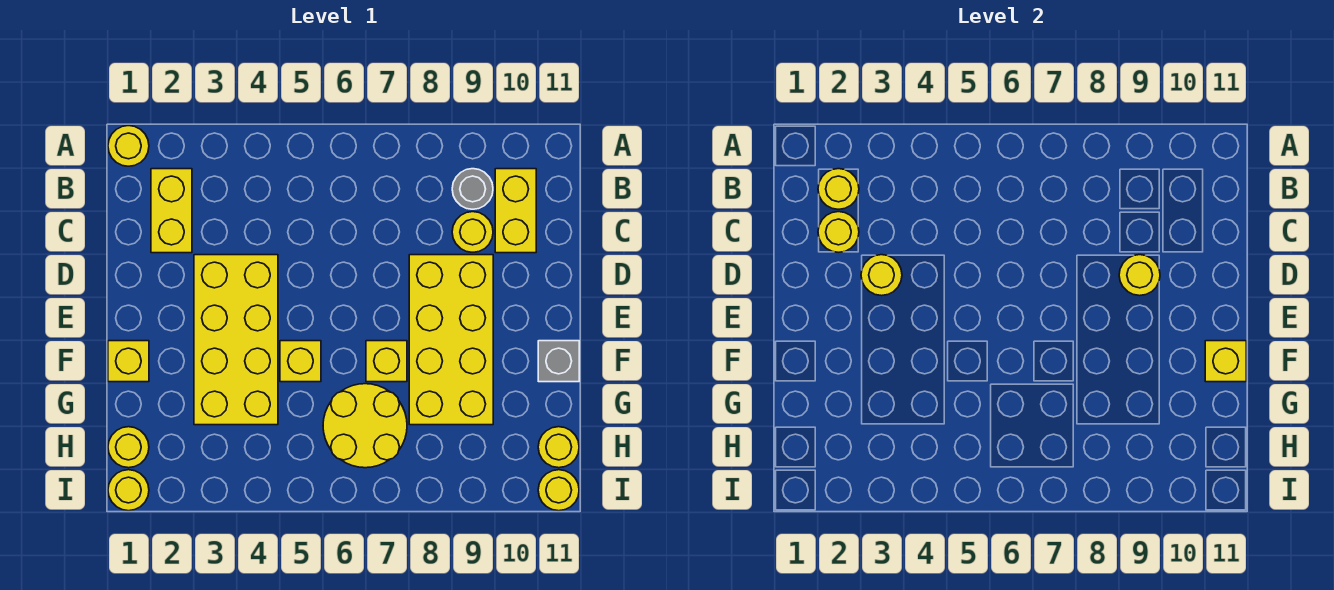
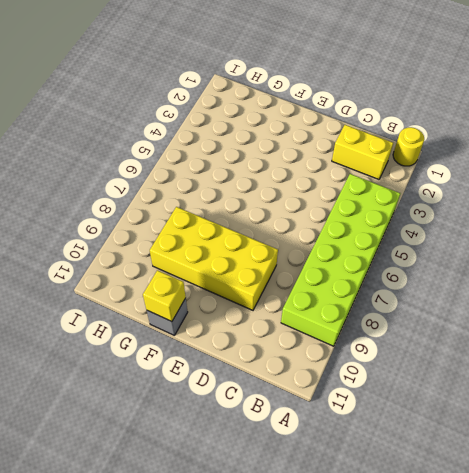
lime 2x6 brick [281,174,401,346] -> grey 1x1 round brick [452,169,493,209]
none -> yellow 1x2 brick [495,169,536,253]
none -> yellow 1x1 round brick [452,212,493,252]
none -> yellow 2x4 brick [194,255,278,425]

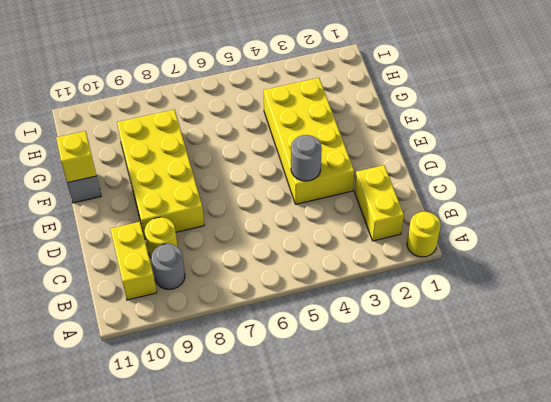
grey 1x1 round brick [291,135,322,181] -> none
none -> yellow 1x1 brick [108,341,149,382]
none -> yellow 1x1 brick [280,341,321,382]
none -> yellow 1x1 brick [366,341,407,382]

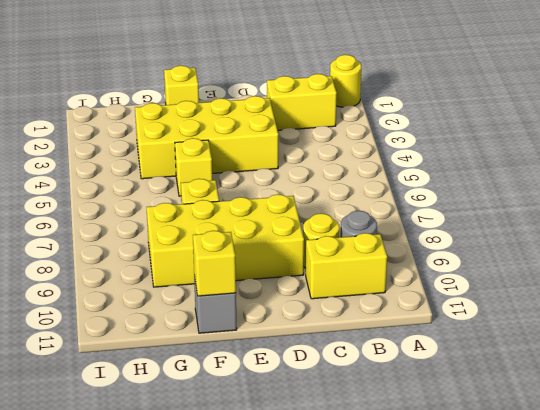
none -> yellow 2x2 round brick [323,384,407,468]
none -> yellow 1x1 round brick [108,427,149,468]
none -> yellow 1x1 round brick [538,427,579,468]

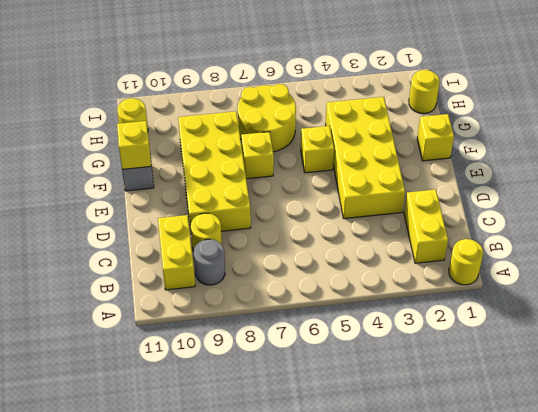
none -> yellow 1x1 round brick [108,470,149,511]
none -> yellow 1x1 round brick [538,470,579,511]
none -> yellow 1x1 round brick [818,169,859,209]

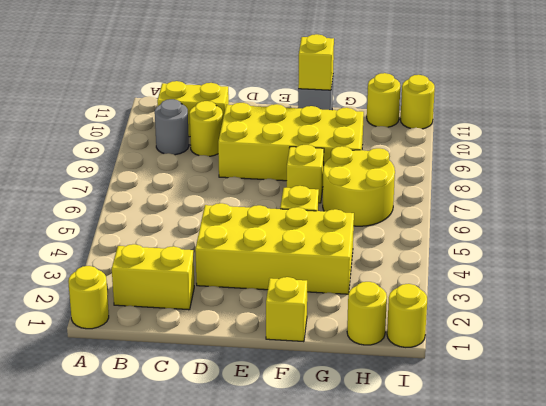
none -> yellow 1x1 round brick [818,169,859,209]
none -> yellow 1x1 round brick [818,212,859,252]
none -> yellow 1x1 round brick [861,255,902,296]

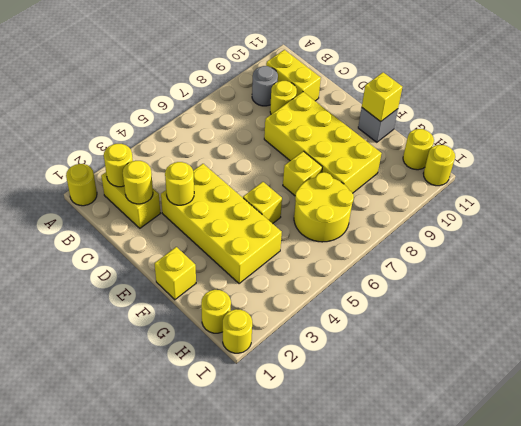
none -> yellow 1x1 round brick [1119,255,1160,296]

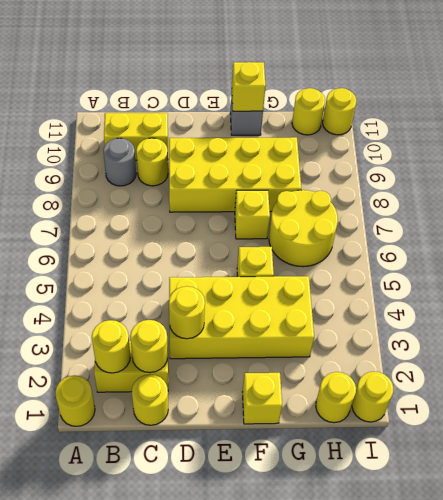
yellow 1x1 round brick [132,374,168,425] -> yellow 1x1 round brick moved to [1119,255,1160,296]

